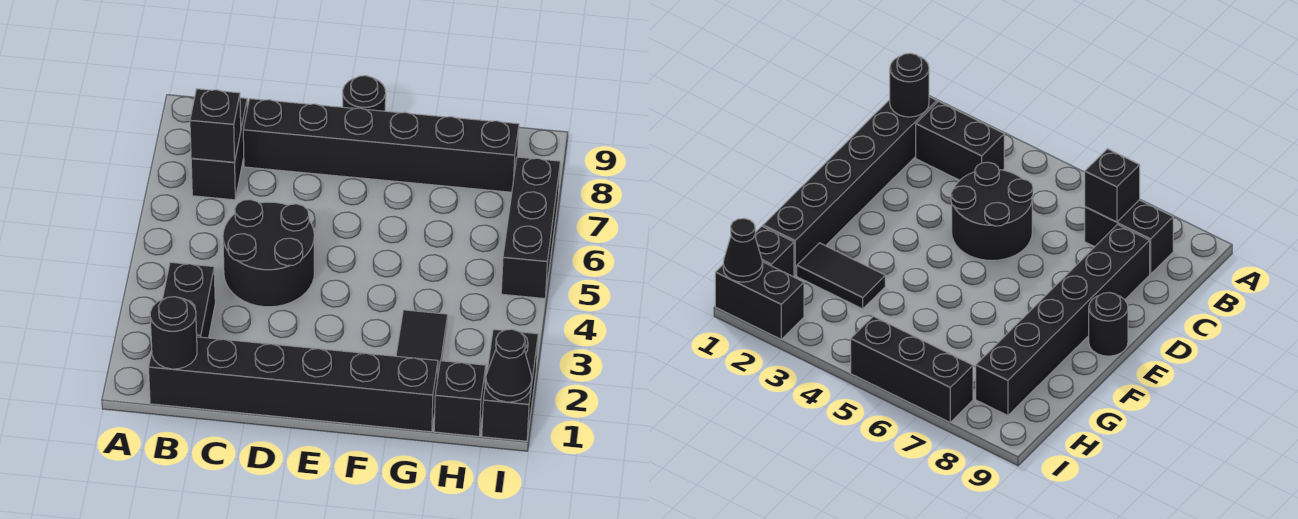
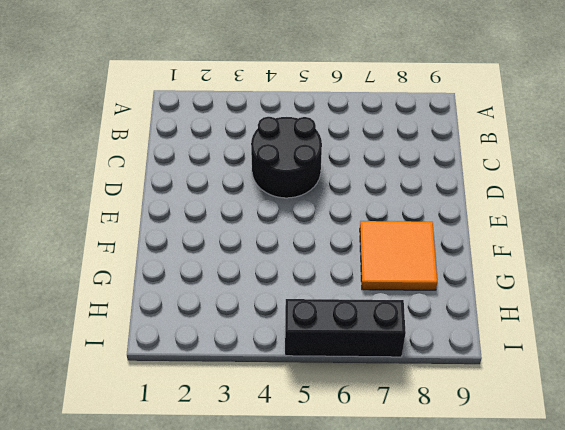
orange 2x2 tile [360,221,437,290] -> black 1x6 brick [243,99,519,192]
none -> black 1x6 brick [148,337,438,432]
none -> black 1x2 brick [163,262,215,338]
none -> black 1x2 brick [191,98,247,200]

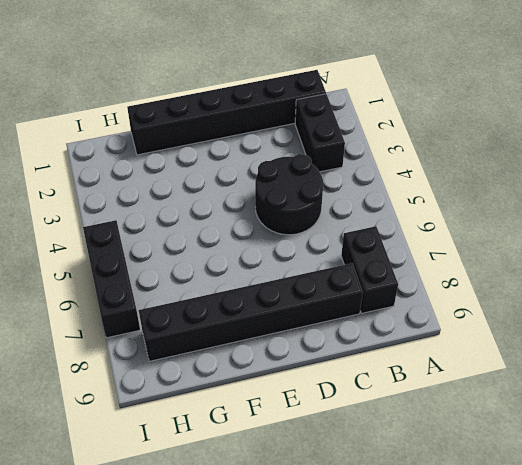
none -> black 1x1 round brick [343,76,386,111]
none -> black 1x2 tile [396,310,448,379]
none -> black 1x1 brick [434,361,486,436]

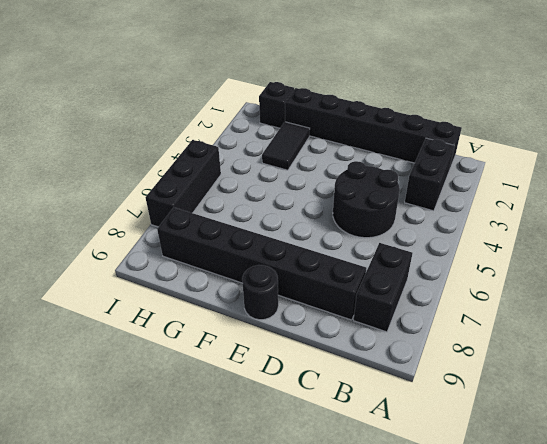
none -> black 1x2 brick [482,329,538,441]
none -> black 1x1 round brick [150,297,197,369]
none -> black 1x1 brick [190,89,241,162]

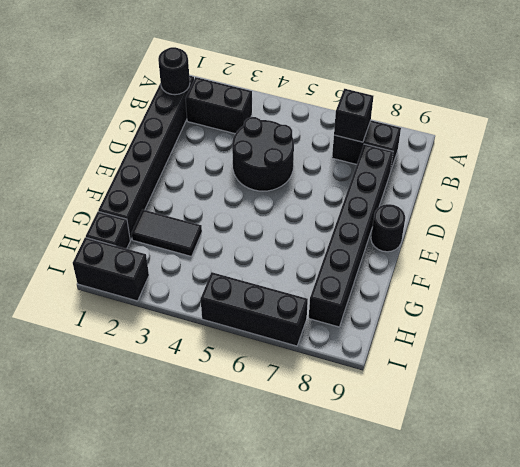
none -> black 1x1 cone [486,329,532,402]

